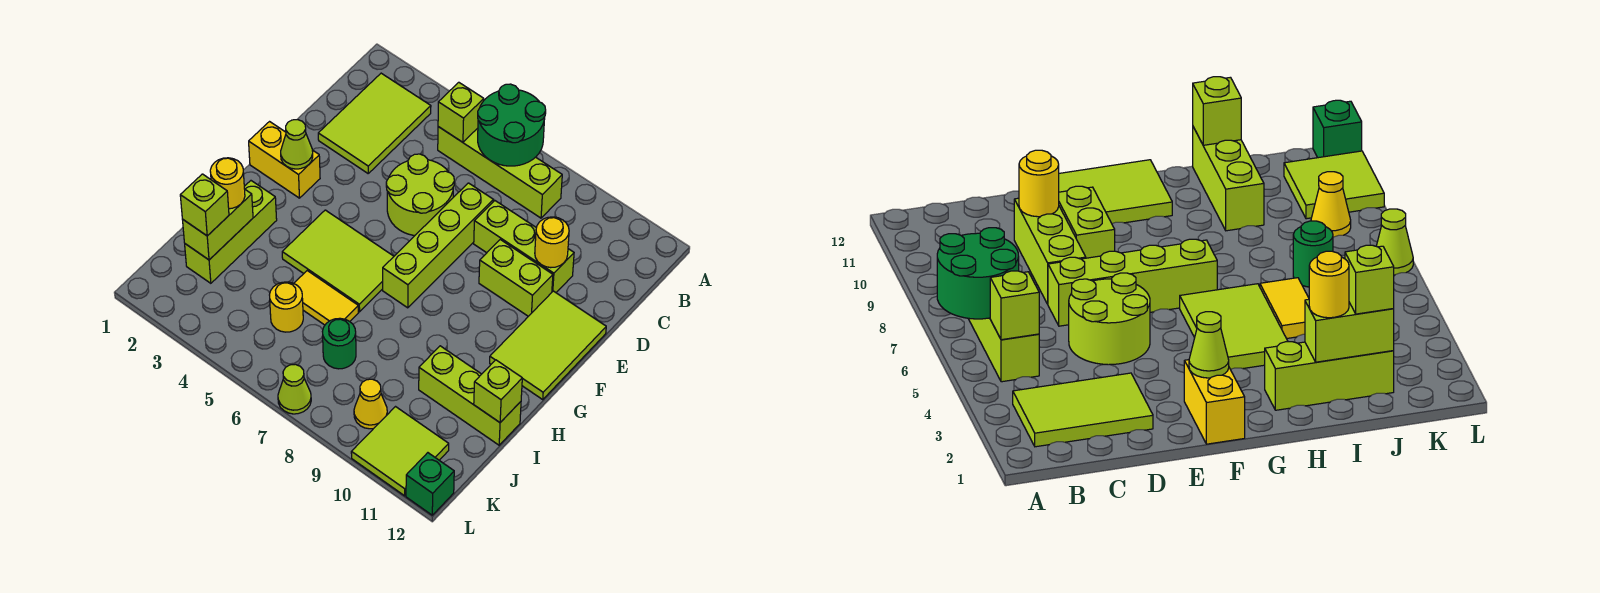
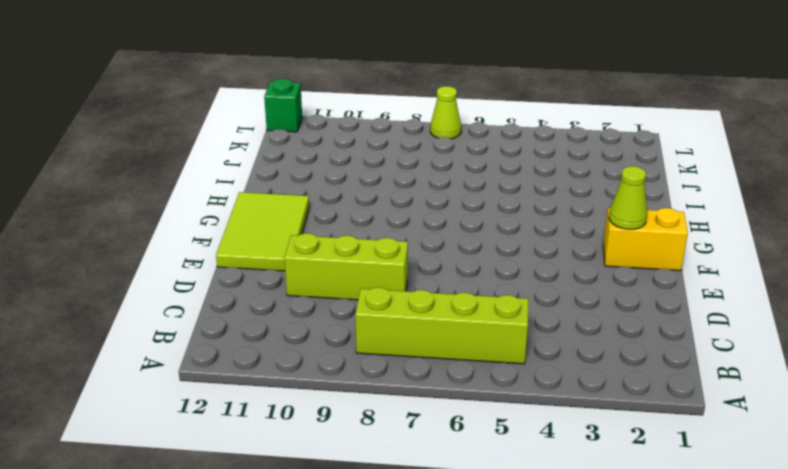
none -> lime 2x3 tile [318,73,431,173]
none -> lime 2x2 round brick [386,154,454,236]
none -> lime 1x4 brick [383,183,493,308]

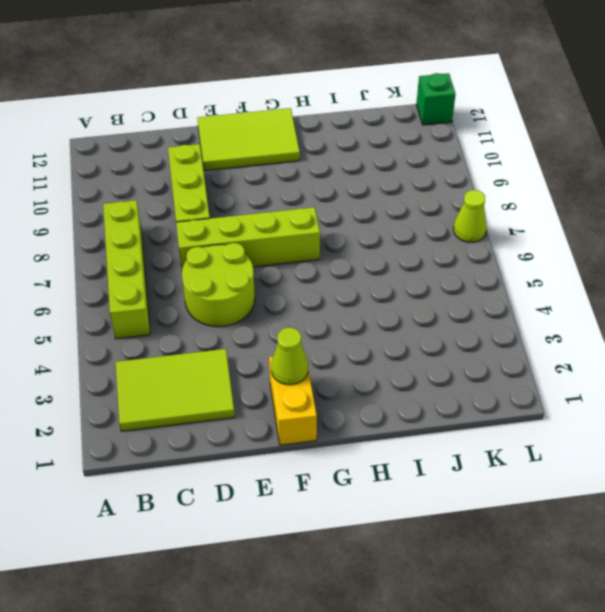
none -> lime 1x2 brick [479,240,553,316]
none -> lime 2x3 tile [282,210,394,312]
none -> lime 1x3 brick [185,181,277,283]

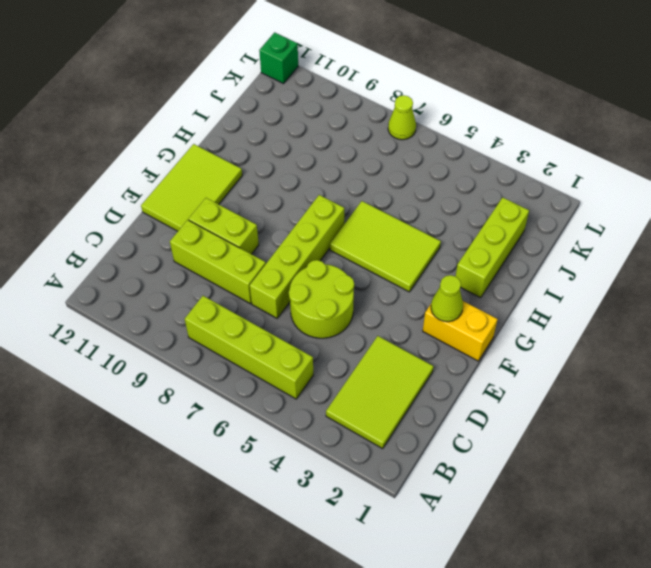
none -> yellow 1x2 tile [294,271,359,325]
none -> lime 1x3 brick [419,346,521,445]
none -> yellow 1x1 round brick [270,282,303,332]

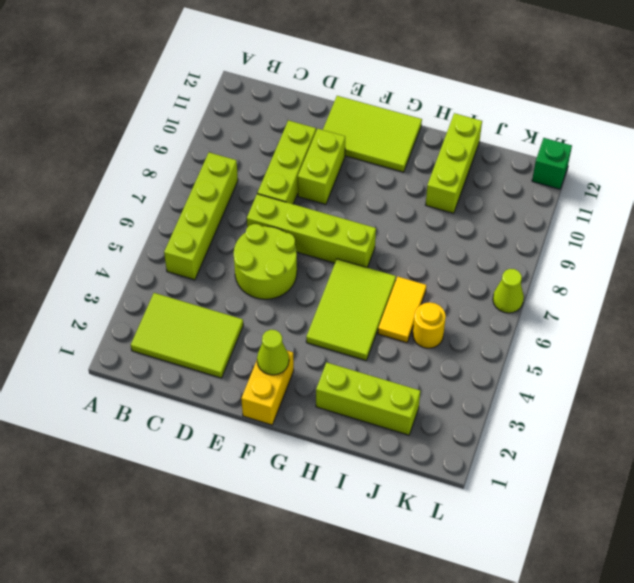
none -> green 1x1 round brick [322,318,356,369]
none -> yellow 1x1 cone [354,379,387,429]
none -> lime 2x2 tile [351,407,449,496]

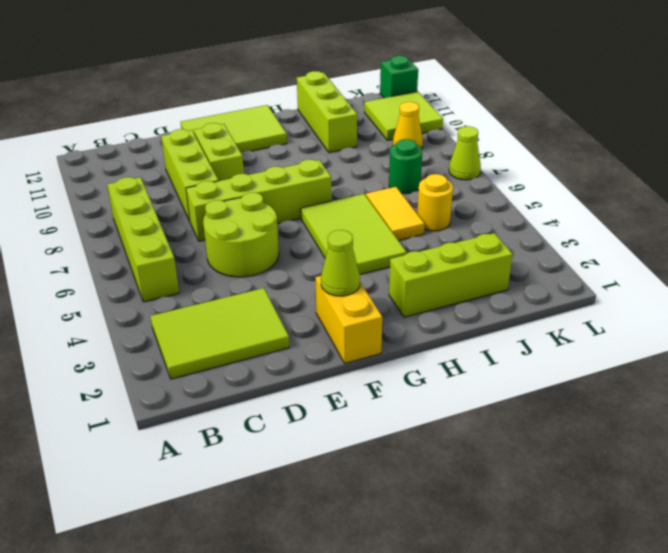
none -> green 2x2 round brick [478,84,546,166]
none -> lime 1x1 brick [438,82,484,142]
none -> yellow 1x1 round brick [535,217,569,268]

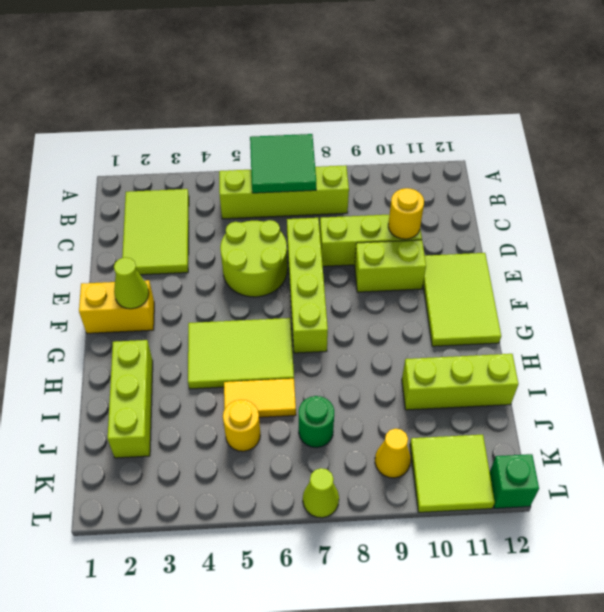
green 2x2 tile [250,134,316,193] -> green 2x2 round brick [478,84,546,166]
none -> lime 1x1 brick [438,82,484,142]
none -> lime 1x2 brick [182,190,253,260]
none -> lime 1x1 brick [474,360,522,422]

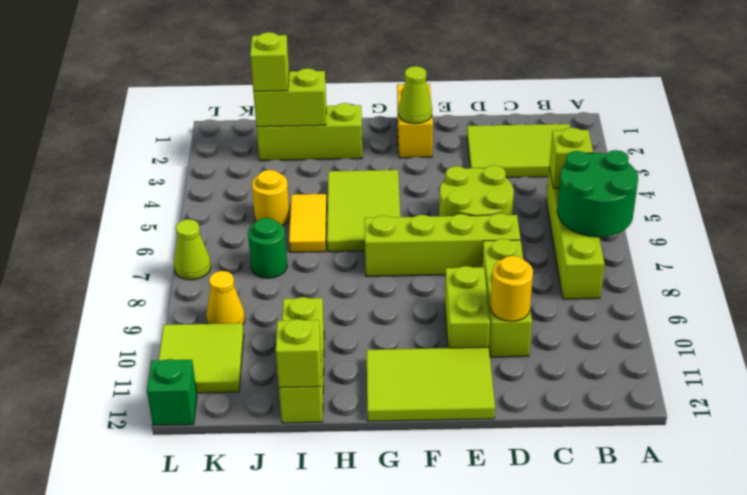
none -> yellow 1x1 round brick [210,158,245,209]

